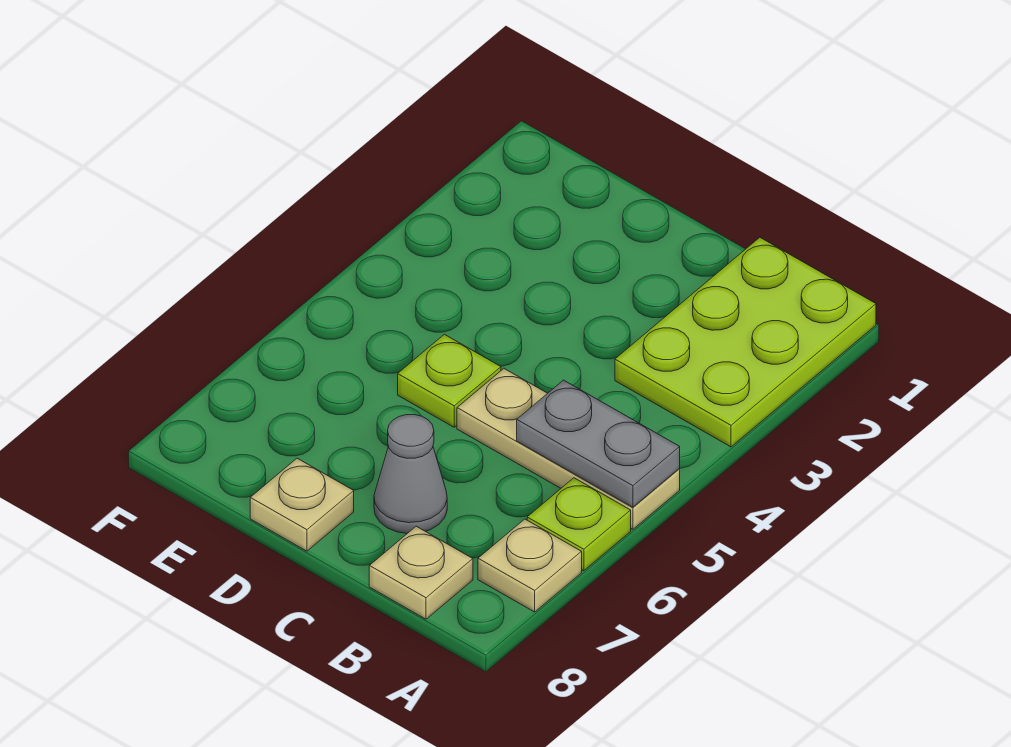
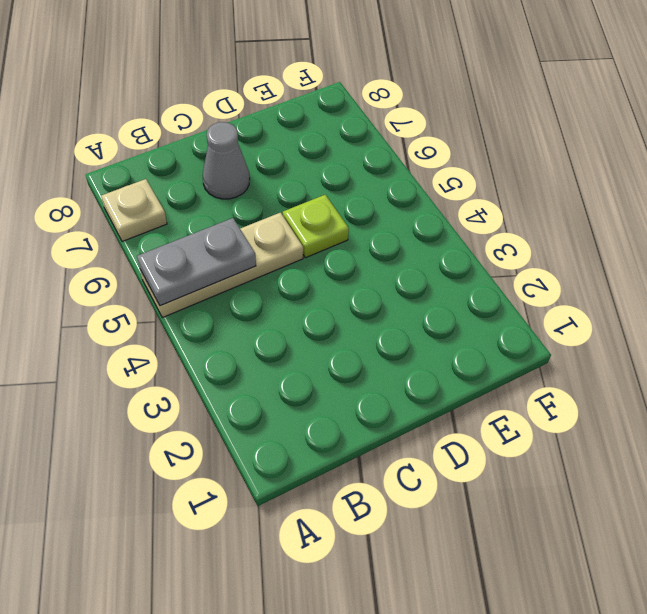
none -> lime 2x3 plate [615,238,876,447]
none -> lime 1x1 plate [527,478,631,571]

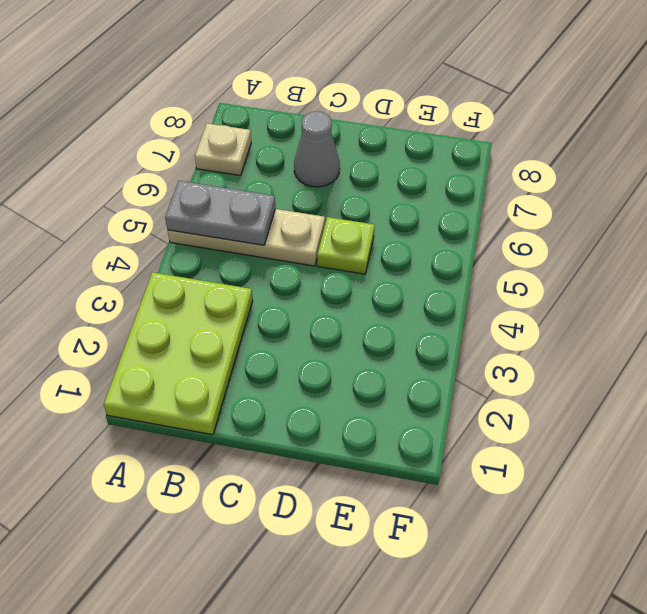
none -> lime 1x1 plate [527,478,631,571]
none -> tan 1x1 plate [369,526,473,619]

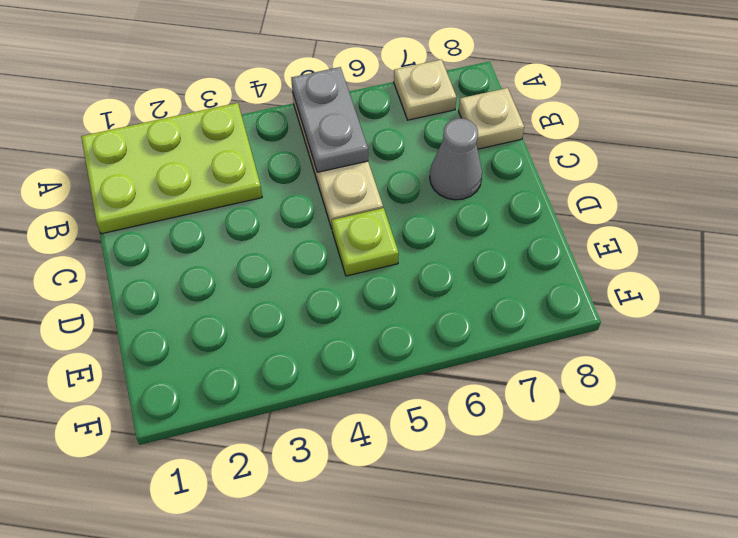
none -> lime 1x1 plate [527,478,631,571]
none -> tan 1x1 plate [250,458,354,551]

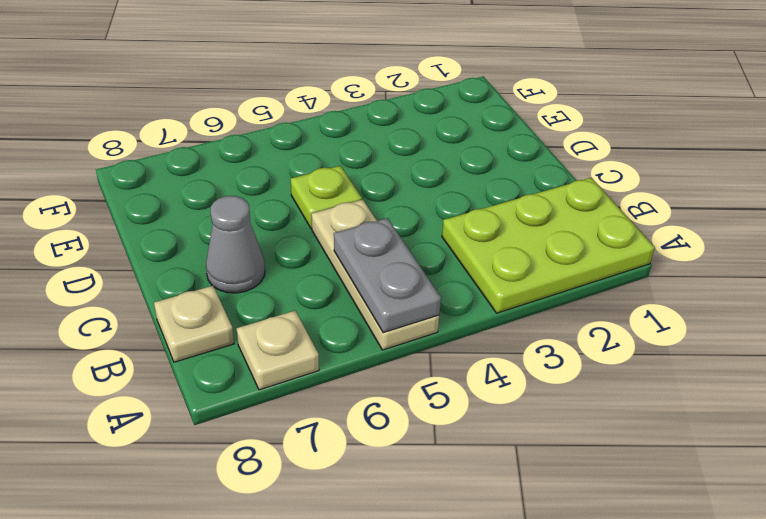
none -> lime 1x1 plate [527,478,631,571]
none -> tan 1x1 plate [250,458,354,551]

